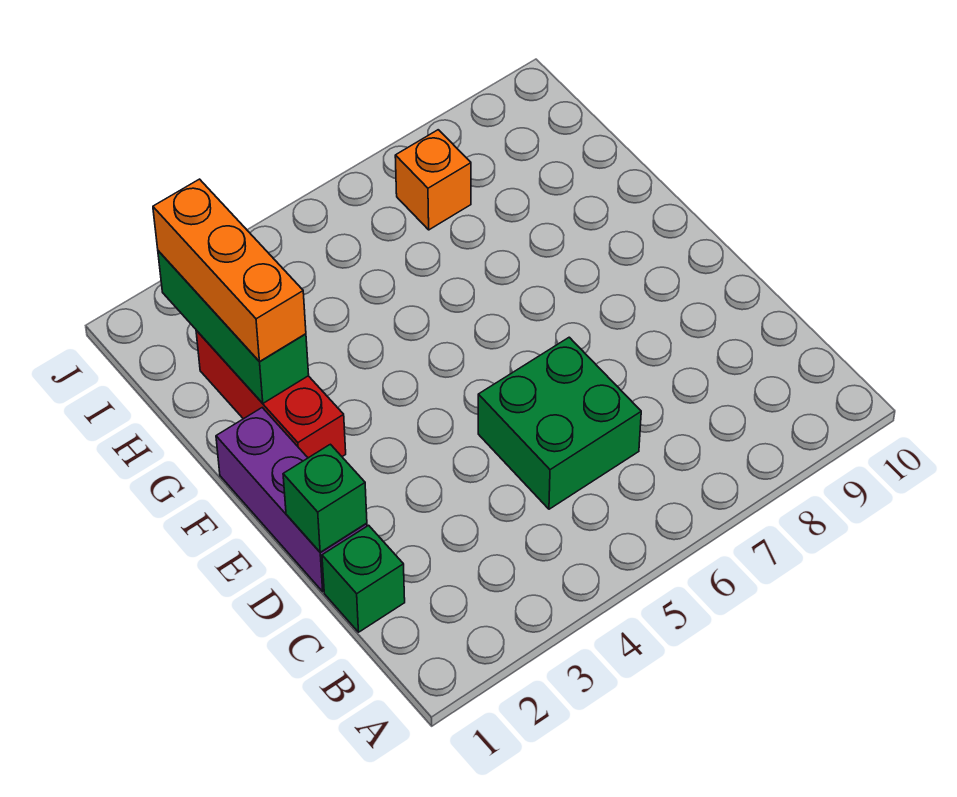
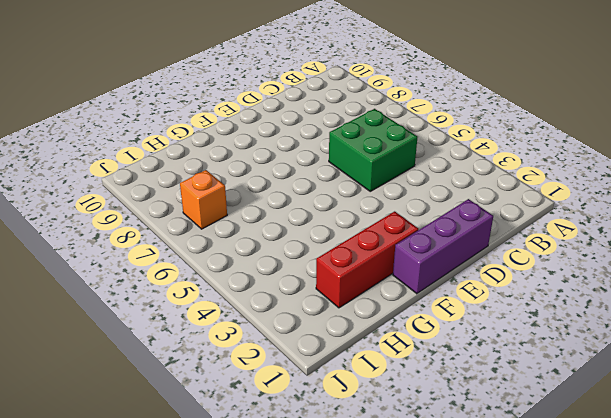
none -> green 1x1 brick [322,525,405,632]
none -> green 1x1 brick [283,444,367,552]

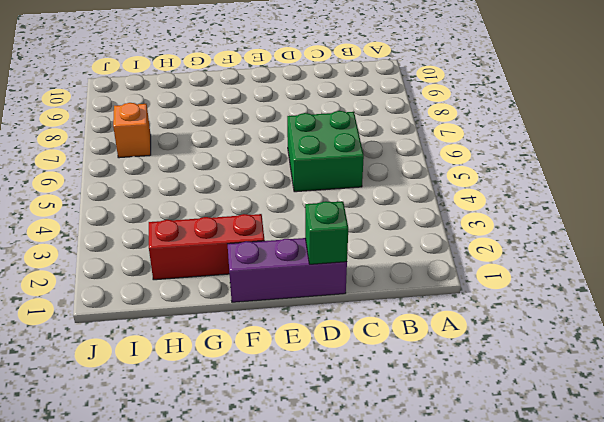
none -> green 1x1 brick [322,525,405,632]
none -> green 1x3 brick [158,251,309,403]

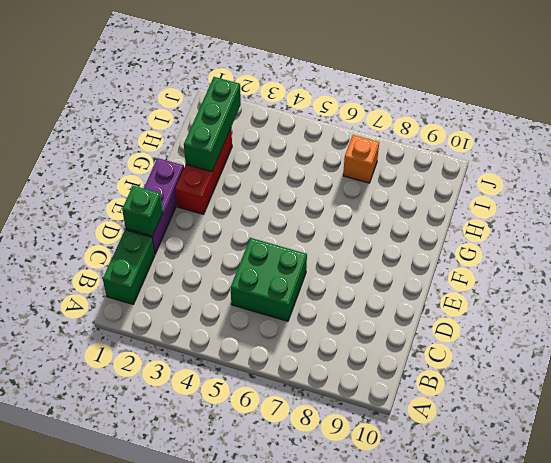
green 1x2 brick [103,230,155,304] -> green 1x1 brick [322,525,405,632]
none -> orange 1x3 brick [153,179,306,362]

